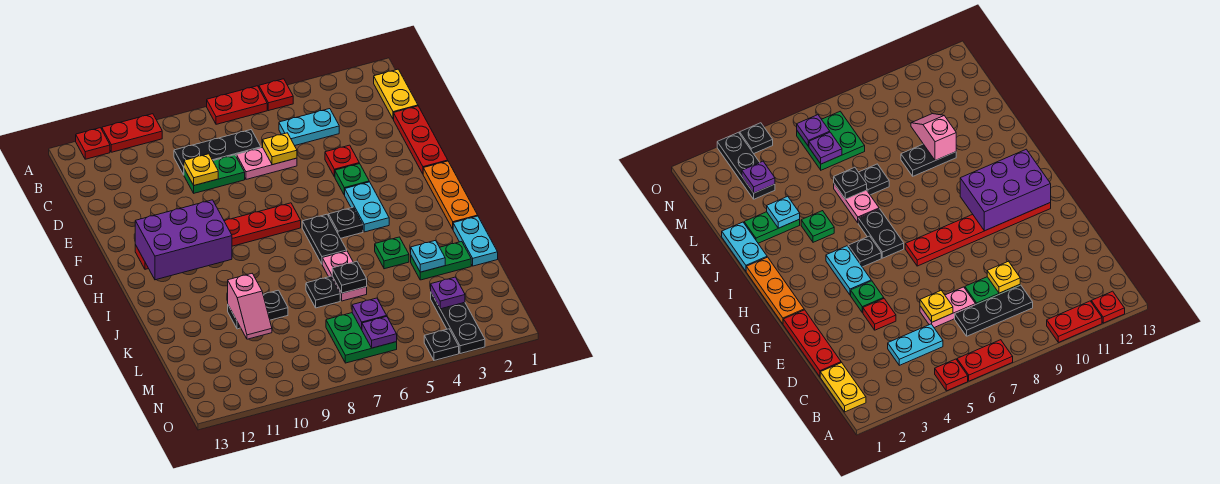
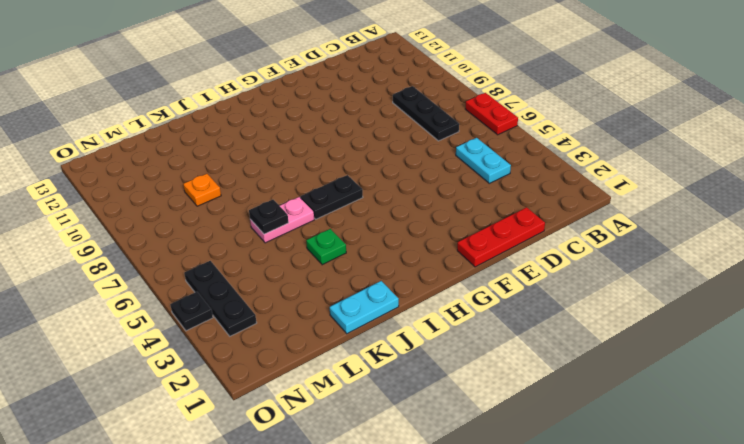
orange 1x1 plate [183,174,221,206] -> none
black 1x3 plate [184,261,257,336] -> black 1x3 plate turned to [431,293,485,354]
none -> red 1x1 plate [259,79,293,110]
none -> red 1x2 plate [102,114,162,152]
none -> red 1x1 plate [76,128,110,159]
none -> yellow 1x2 plate [374,69,418,119]

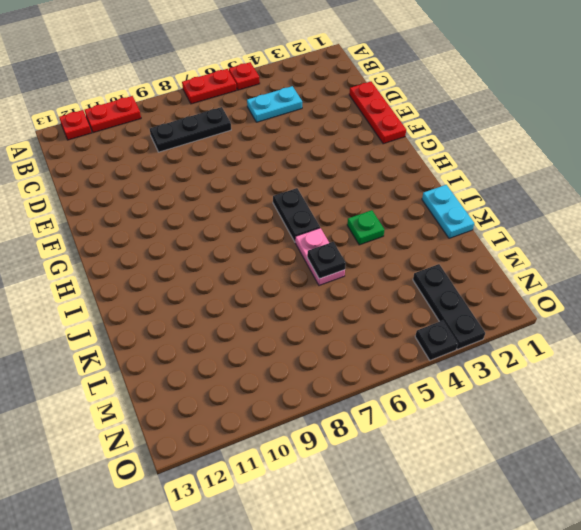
none -> yellow 1x2 plate [374,69,418,119]
none -> pink 1x2 plate [236,147,297,179]
none -> green 1x2 plate [184,155,245,193]
none -> red 1x1 plate [325,145,359,177]

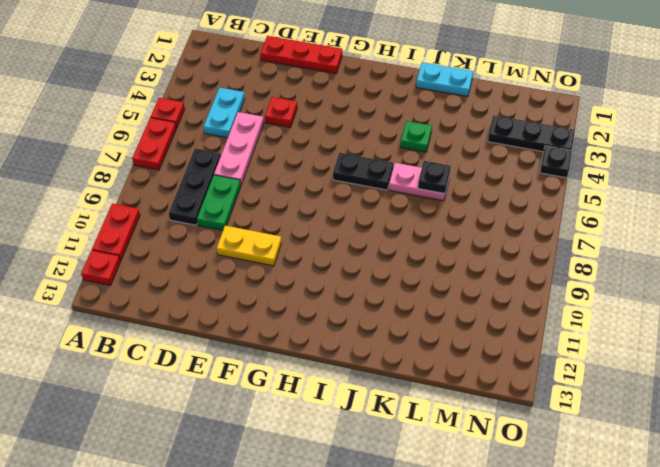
pink 1x3 plate [214,112,264,185] -> pink 1x2 plate [236,147,297,179]
yellow 1x2 plate [217,226,281,266] -> yellow 1x2 plate moved to [374,69,418,119]
none -> green 1x1 plate [335,164,369,195]
none -> orange 1x3 plate [423,161,478,229]
none -> cyan 1x2 plate [345,182,389,232]
none -> red 1x6 plate [135,203,301,269]

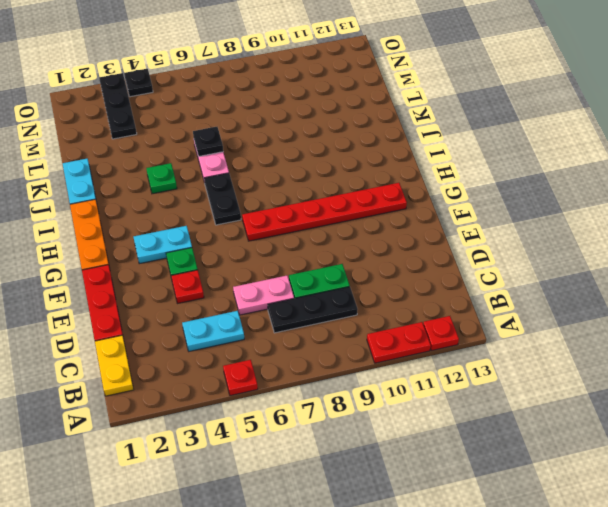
cyan 1x2 plate [134,226,192,264] -> cyan 1x2 plate turned to [345,182,389,232]
none -> red 1x2 plate [207,86,267,124]
none -> black 1x1 plate [329,207,363,238]
none -> green 1x2 plate [411,241,471,280]
none -> black 1x1 plate [306,276,340,308]

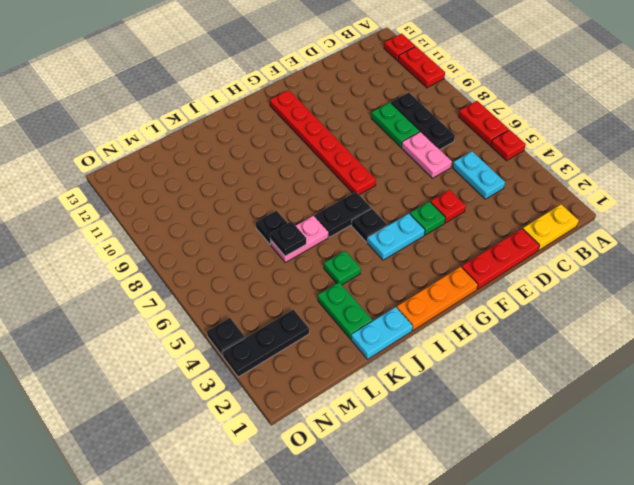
none -> black 1x2 plate [228,290,288,329]
none -> green 2x2 plate [326,313,397,363]
none -> yellow 1x1 plate [263,133,297,165]
none -> yellow 1x1 plate [184,154,218,185]

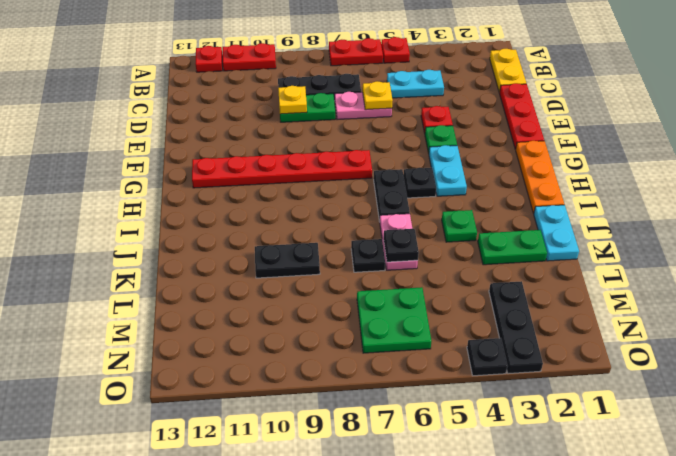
none -> purple 2x3 brick [135,200,232,280]
none -> cyan 1x1 plate [411,241,445,272]
none -> pink 1x2 slope [228,274,272,339]
none -> purple 1x1 plate [431,277,465,309]

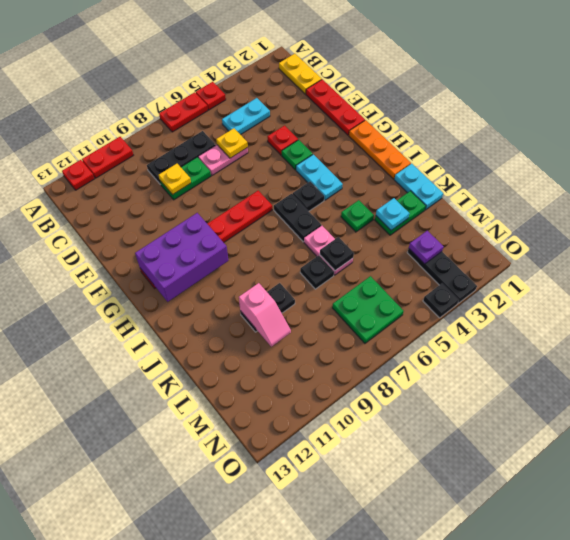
none -> purple 1x1 plate [352,298,387,329]
none -> purple 1x1 plate [362,317,397,348]

